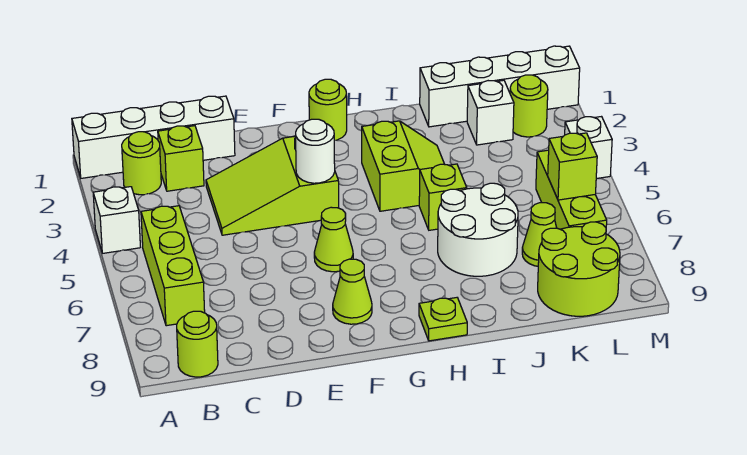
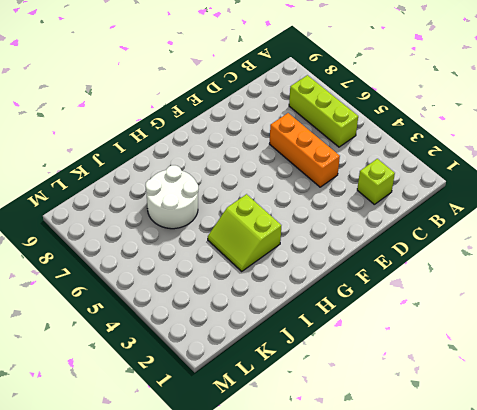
orange 1x3 brick [269,113,340,187] -> lime 2x3 slope [206,136,339,235]
none -> white 1x4 brick [72,96,235,178]
none -> white 1x1 brick [93,187,140,253]
none -> lime 1x1 round brick [122,132,161,195]

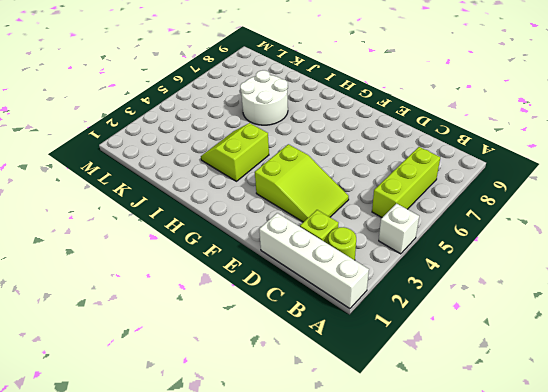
none -> lime 1x1 round brick [177,311,218,377]
none -> lime 1x1 cone [314,207,353,272]
none -> lime 1x1 cone [333,259,372,324]

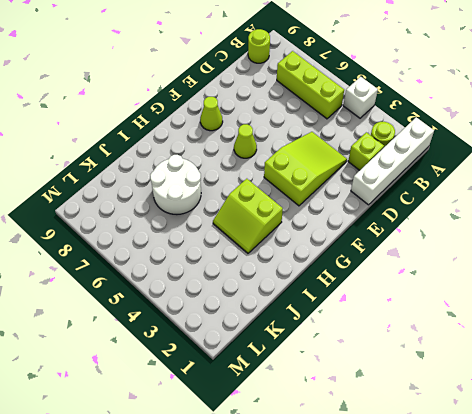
none -> lime 1x1 round brick [309,79,347,140]
none -> lime 1x1 plate [419,298,467,341]
none -> lime 1x1 brick [419,164,467,230]

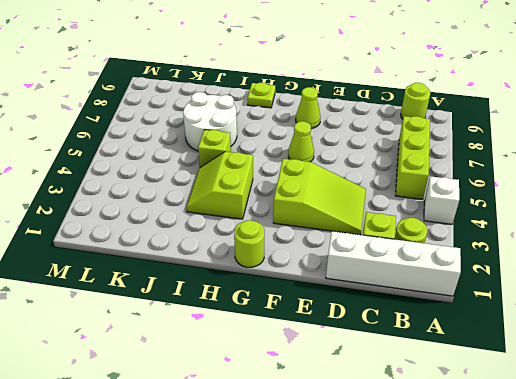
none -> white 1x4 brick [420,46,580,127]
none -> white 1x1 brick [467,80,514,145]
none -> lime 1x1 cone [522,203,557,266]

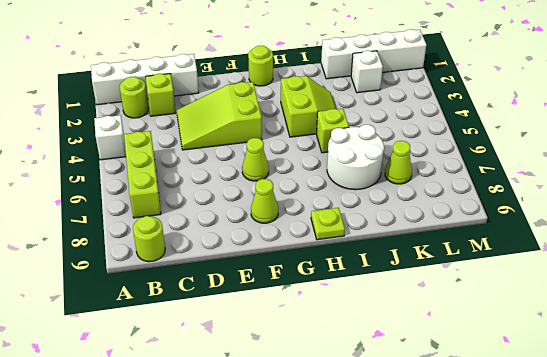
none -> lime 2x2 round brick [538,222,620,316]
none -> lime 1x1 round brick [510,75,548,137]
none -> lime 1x3 brick [536,150,607,229]

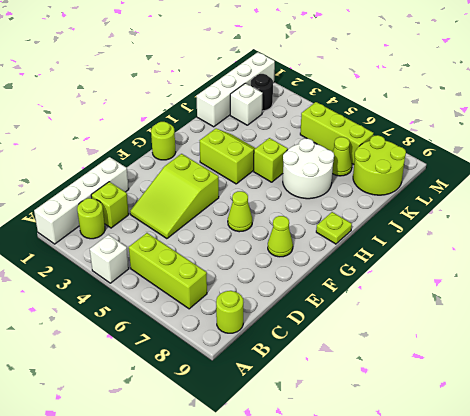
black 1x1 round brick [251,74,273,111] -> lime 1x1 round brick [510,75,548,137]
none -> white 1x1 brick [565,117,612,179]
none -> white 1x1 round brick [296,119,335,183]
none -> lime 1x1 brick [548,133,597,200]

